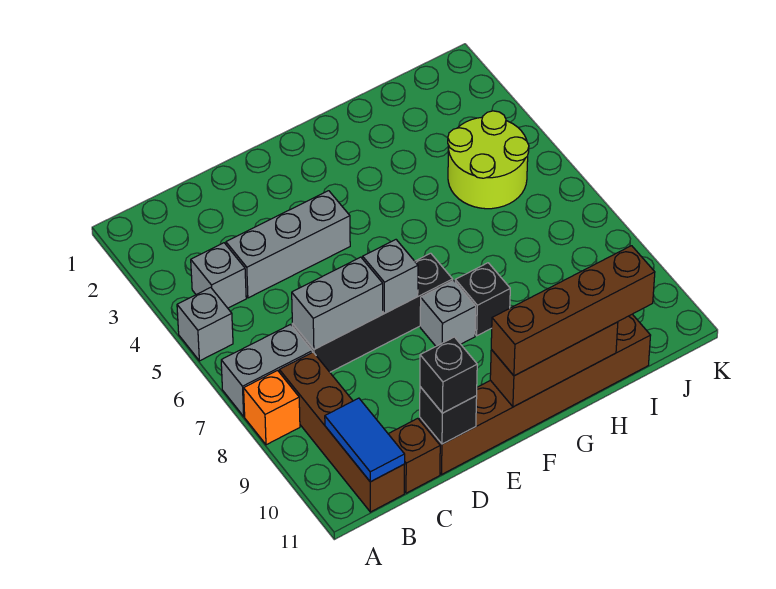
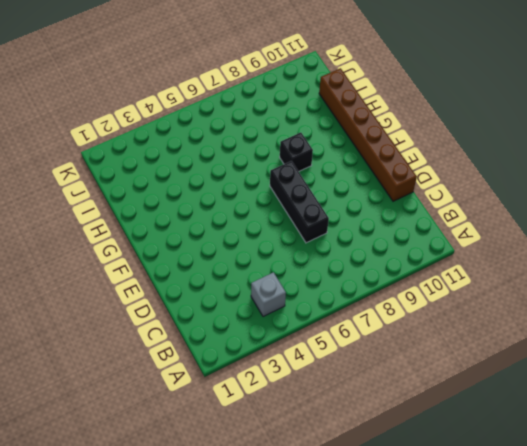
black 1x3 brick [270,161,329,243] -> black 1x4 brick [292,253,453,372]
none -> grey 1x1 brick [177,287,233,361]
none -> grey 1x2 brick [221,324,312,416]
none -> orange 1x1 brick [244,370,300,445]

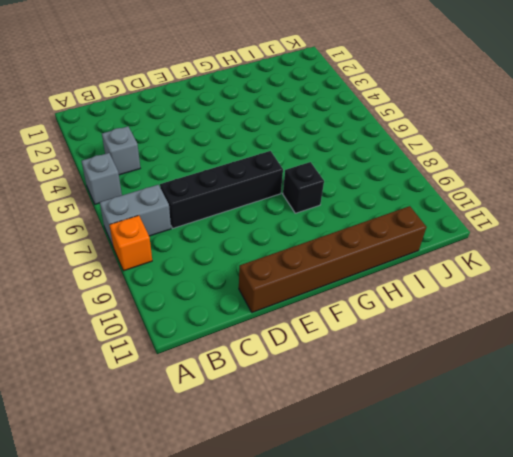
none -> brown 1x4 brick [279,352,404,512]
none -> grey 1x3 brick [226,191,350,298]
none -> brown 1x1 brick [389,418,440,493]

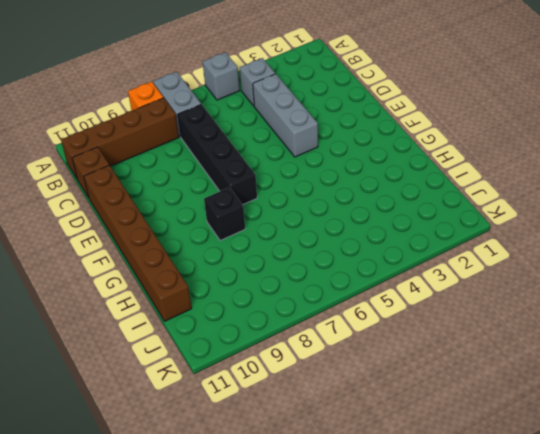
none -> grey 1x1 brick [420,280,476,346]
none -> lime 2x2 round brick [448,111,529,209]
none -> blue 1x2 tile [325,398,405,482]

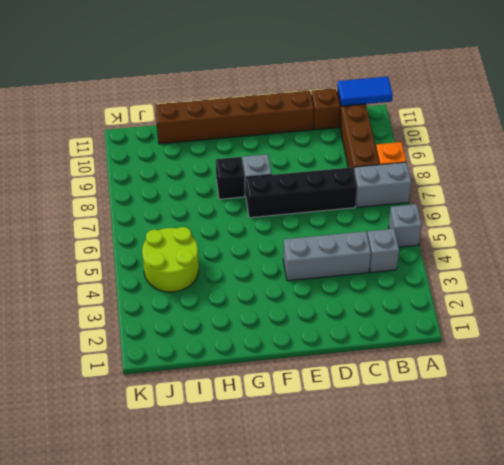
blue 1x2 tile [337,77,393,106] -> blue 1x2 tile turned to [325,398,405,482]
none -> grey 1x2 brick [292,257,383,349]
none -> black 1x1 brick [420,387,477,444]
none -> grey 1x1 brick [363,240,418,313]

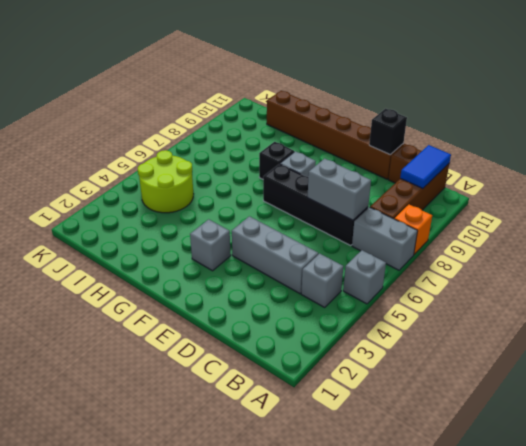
grey 1x1 brick [190,219,231,271] -> grey 1x1 brick moved to [363,240,418,313]
none -> brown 1x3 brick [490,322,618,407]
none -> black 1x1 brick [420,337,477,413]
none -> brown 1x4 brick [491,246,655,376]

